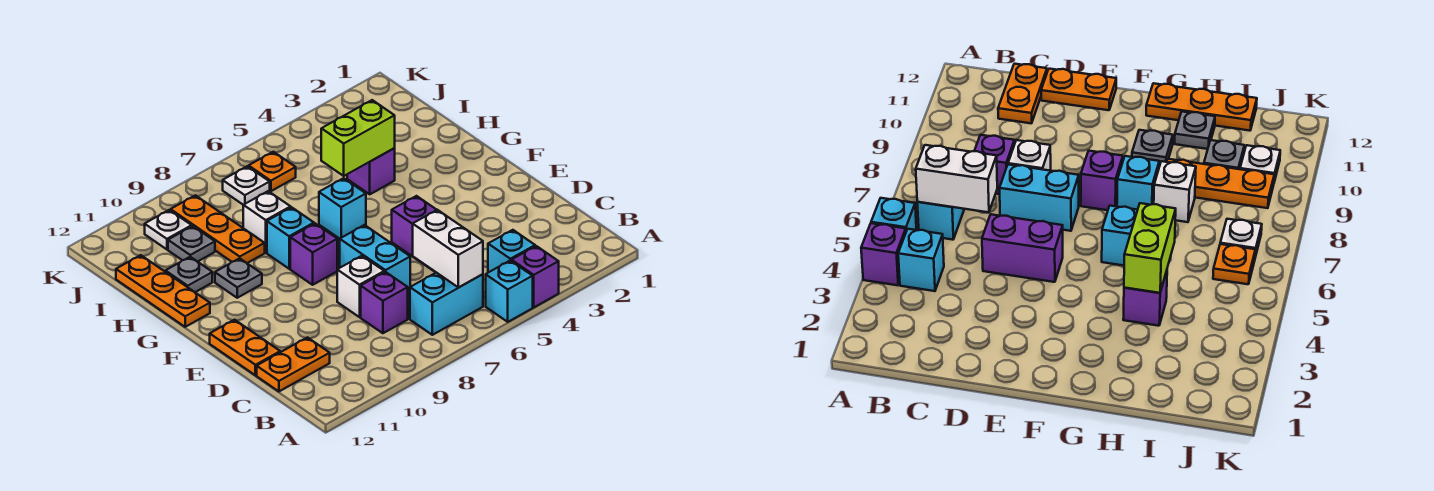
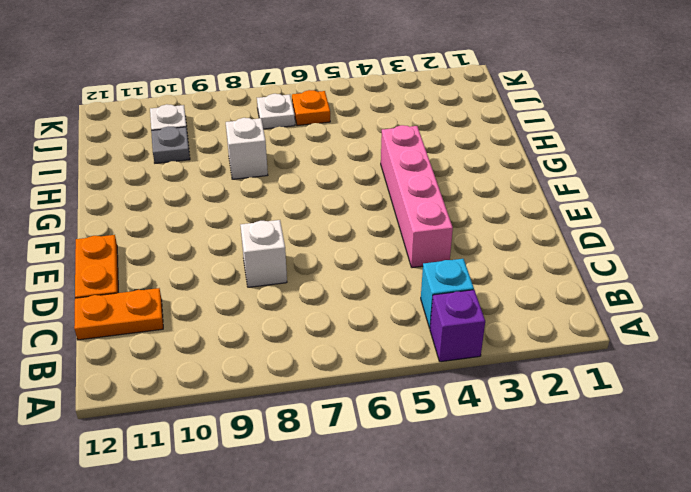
pink 1x4 brick [381,125,453,268] -> none
none -> cyan 1x1 brick [486,261,533,322]
none -> cyan 1x2 brick [410,273,483,335]
none -> purple 1x1 brick [361,272,408,333]

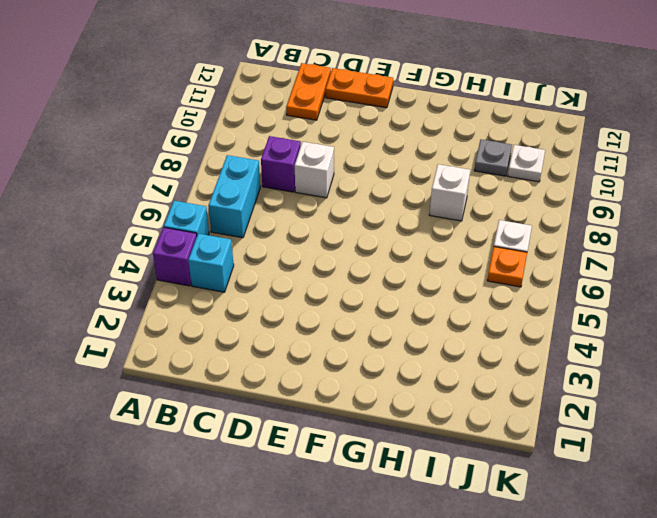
none -> purple 1x2 brick [392,196,436,272]
none -> cyan 1x2 brick [340,225,410,290]
none -> purple 1x1 brick [290,224,337,285]

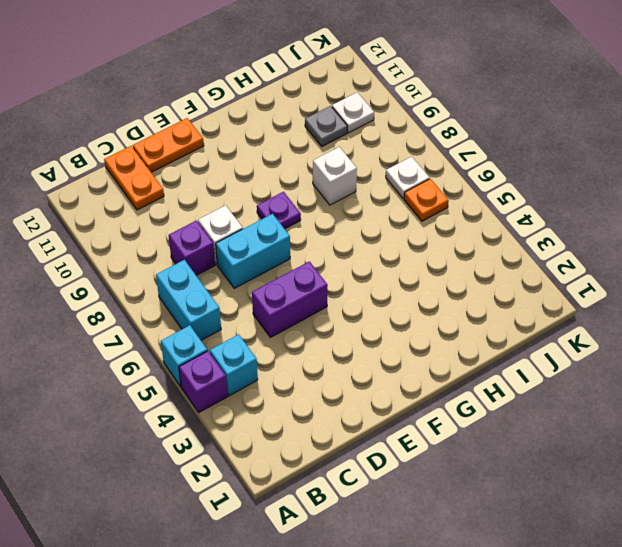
purple 1x1 plate [257,192,301,229] -> purple 1x1 brick [290,224,337,285]
none -> cyan 1x1 brick [319,178,366,239]
none -> cyan 1x1 brick [267,207,314,269]
none -> grey 1x1 plate [215,258,262,298]

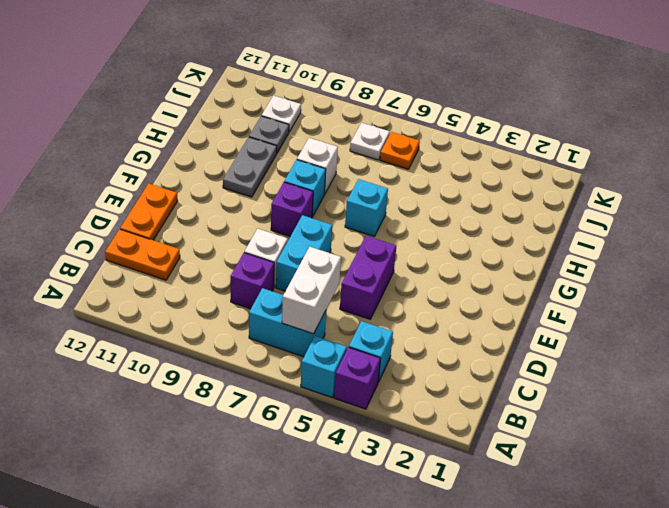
grey 1x2 plate [223,137,277,197] -> grey 1x1 plate [215,258,262,298]
none -> orange 1x3 plate [116,255,210,327]
none -> purple 1x1 brick [347,148,395,194]
none -> orange 1x3 plate [171,195,265,263]

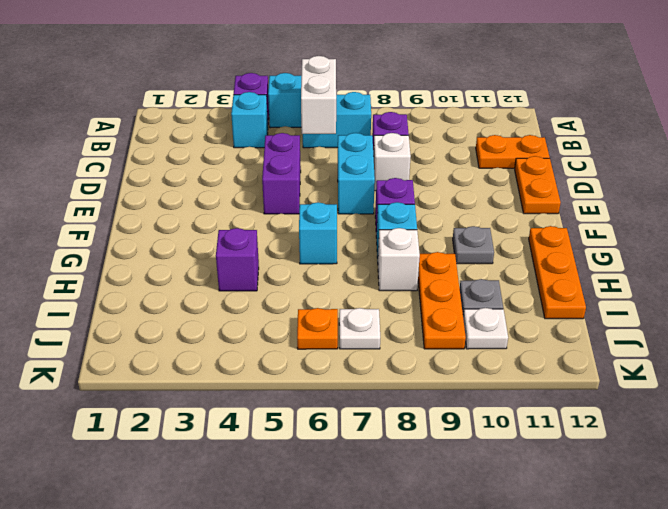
none -> grey 1x1 plate [165,257,212,292]
none -> lime 1x2 brick [321,100,395,176]

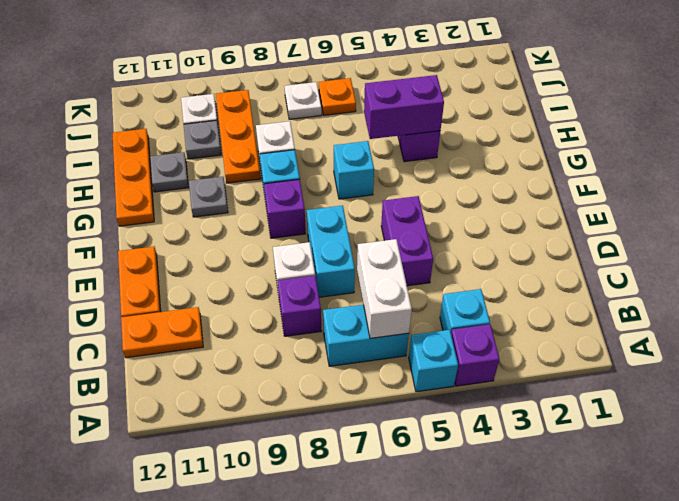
purple 1x2 brick [364,75,444,139] -> lime 1x2 brick [321,100,395,176]

